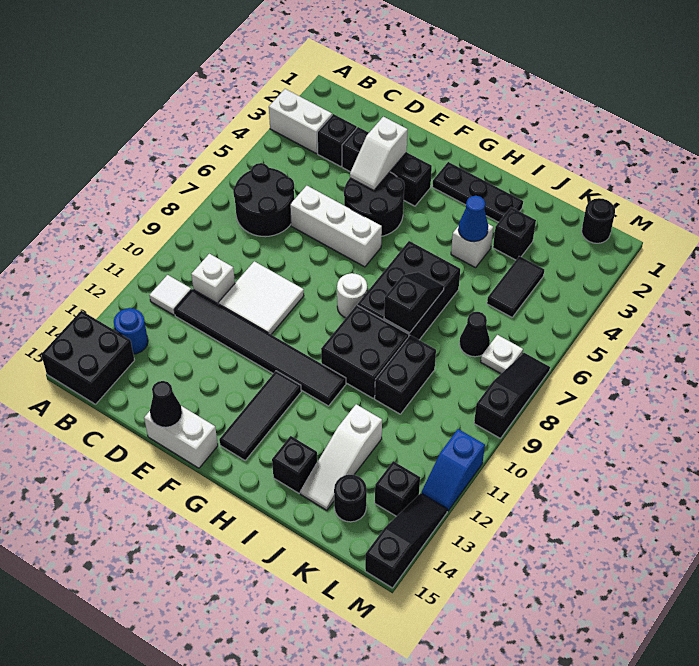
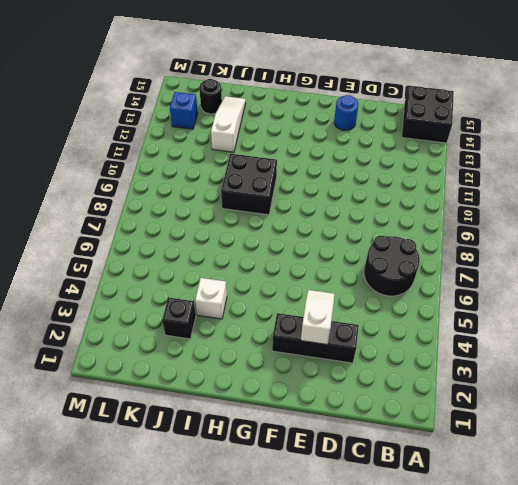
blue 1x1 round brick [334,95,358,130] -> blue 1x1 round brick moved to [114,308,148,354]
blue 1x1 brick [170,92,198,129] -> black 1x1 brick [375,461,420,516]
none -> white 1x2 brick [269,89,332,154]
none -> white 1x1 tile [149,275,191,315]
none -> black 1x1 brick [317,114,357,167]
none -> white 1x1 brick [191,254,235,304]

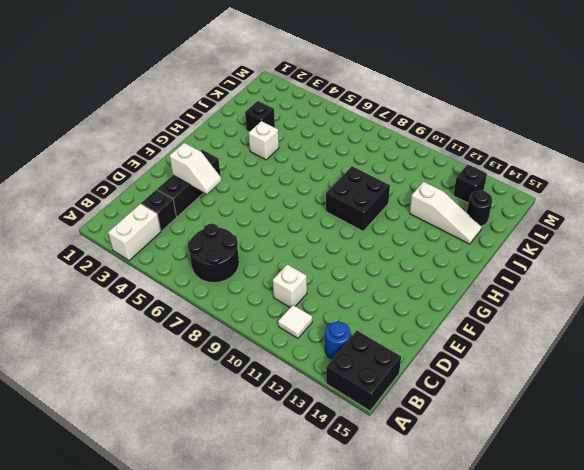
none -> black 1x6 tile [174,289,346,406]
none -> white 1x3 brick [290,186,382,267]
none -> white 2x2 tile [218,261,304,334]
none -> black 2x2 round brick [344,172,405,236]

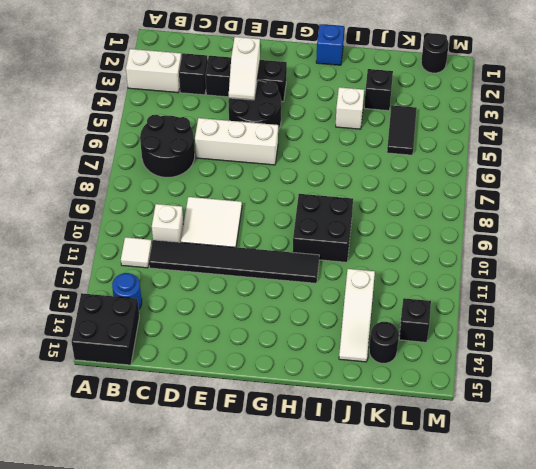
blue 1x1 brick [316,24,344,65] -> none
none -> white 1x2 brick [144,406,218,468]
none -> black 1x3 plate [432,162,523,222]
none -> white 1x1 round brick [337,273,367,318]
none -> black 1x3 tile [219,371,301,460]

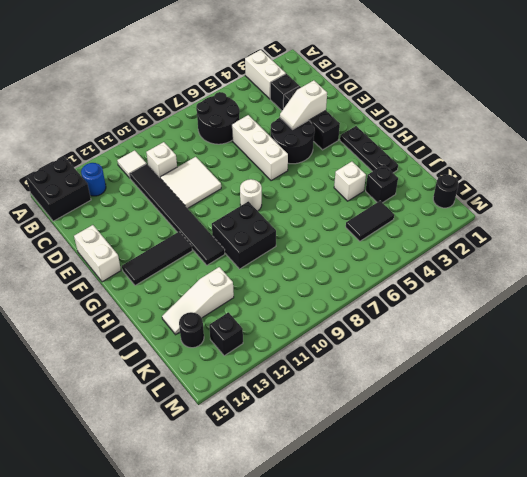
none -> black 2x3 brick [357,241,460,340]
none -> black 1x1 brick [272,436,317,493]
none -> black 1x2 brick [375,335,436,414]
none -> black 1x1 cone [459,312,490,357]

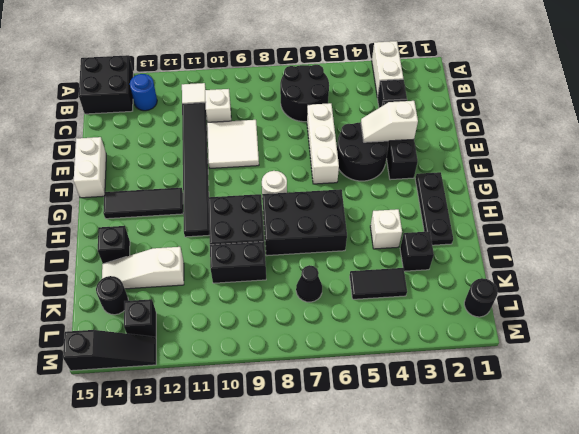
none -> white 1x1 plate [481,335,523,373]
none -> black 1x3 slope [474,353,550,438]
none -> blue 1x2 slope [421,429,485,511]
none -> black 1x1 cone [150,381,182,427]

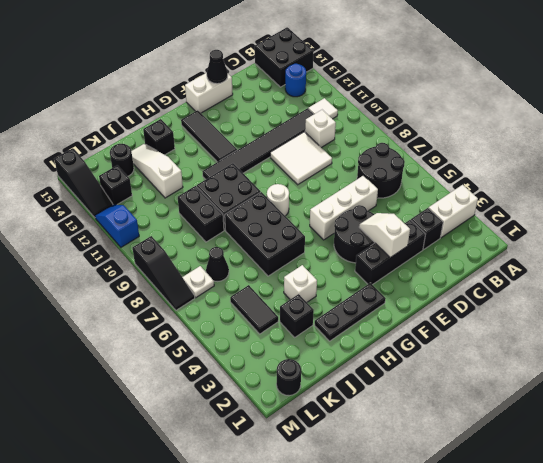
none -> blue 1x1 cone [458,196,488,242]
none -> black 1x2 slope [384,272,444,333]

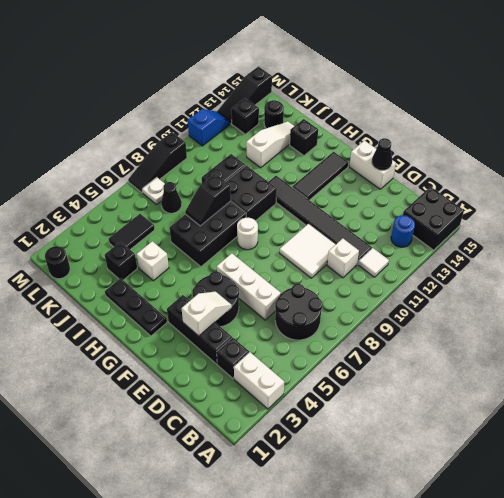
none -> blue 1x1 cone [458,196,488,242]

